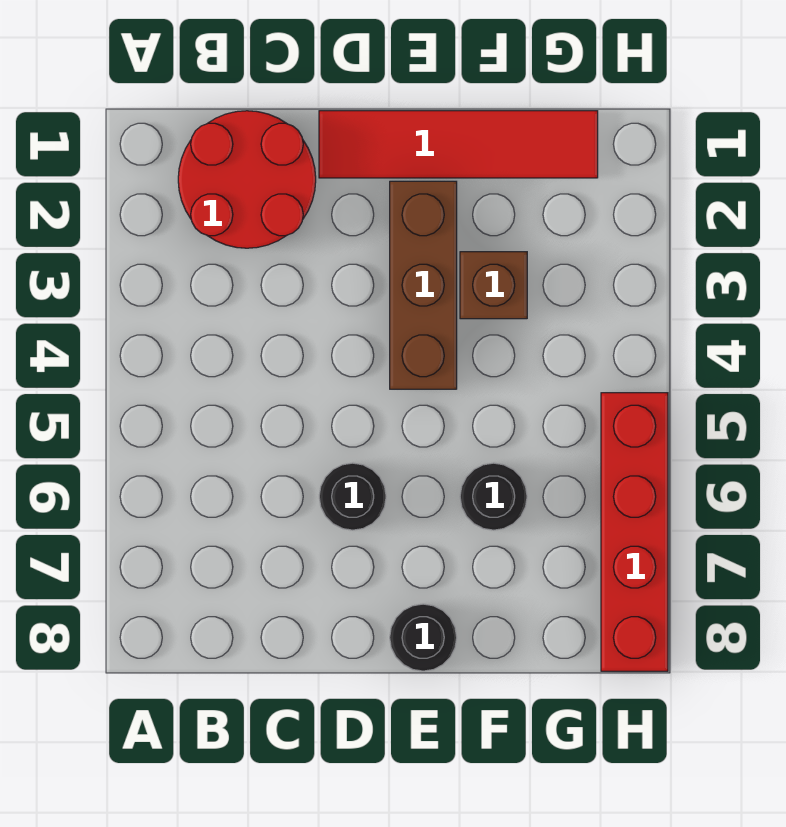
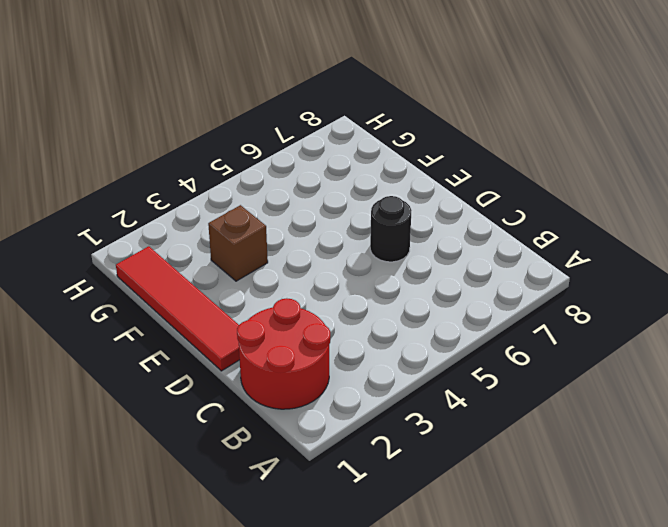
none -> brown 1x3 brick [390,181,457,389]
none -> black 1x1 round brick [390,604,457,671]

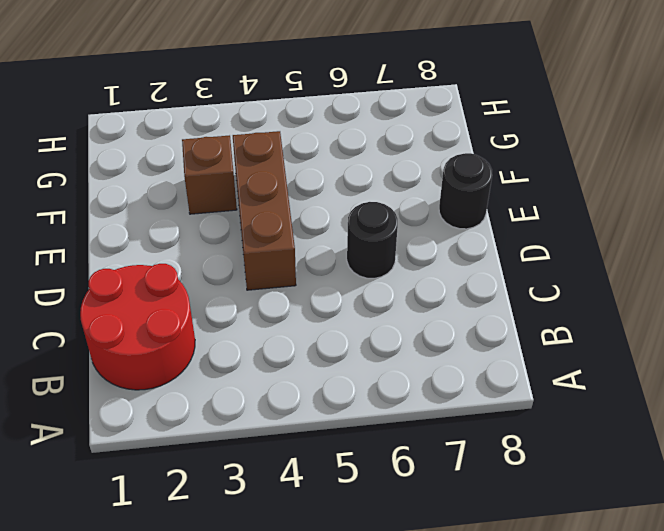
brown 1x3 brick [233,131,296,290] -> brown 1x3 brick turned to [390,181,457,389]
none -> red 1x4 tile [319,111,598,178]
none -> black 1x1 round brick [460,463,527,530]

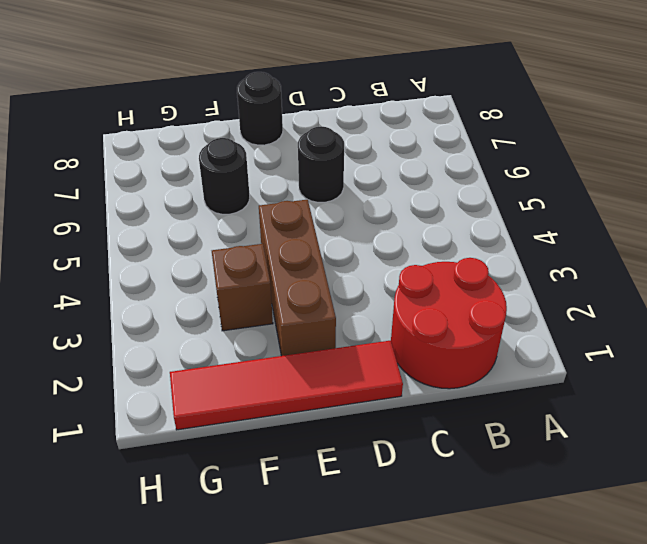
none -> red 1x4 brick [601,393,668,671]

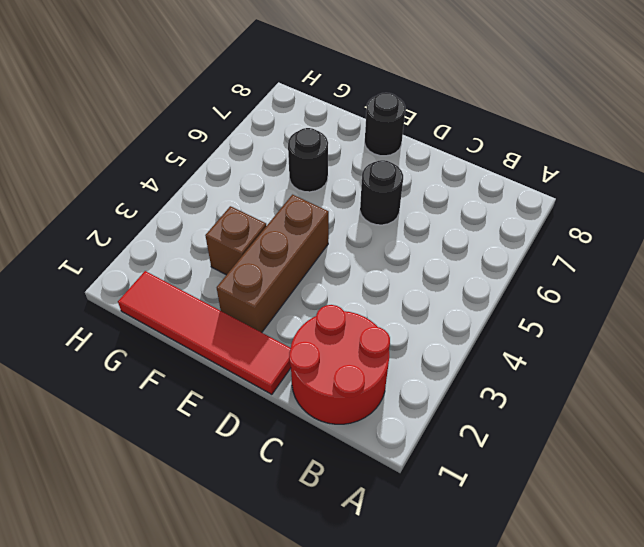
none -> red 1x4 brick [601,393,668,671]

